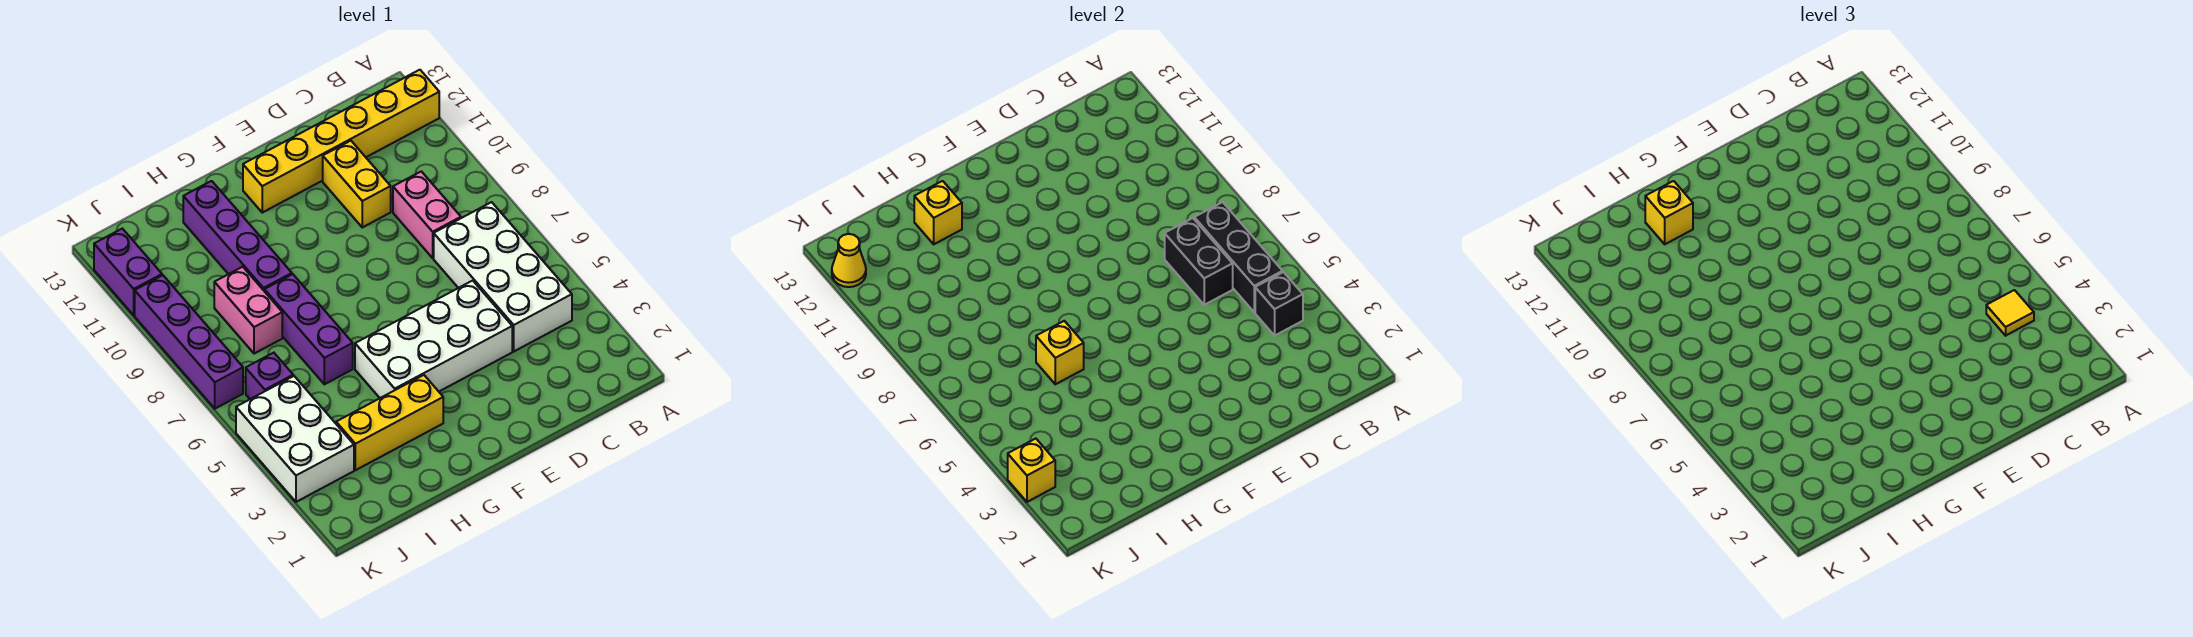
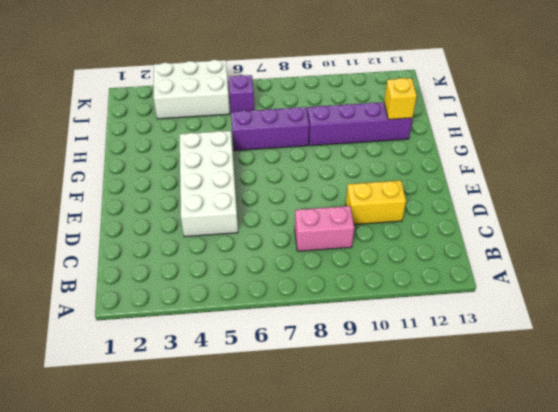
none -> yellow 1x6 brick [243,70,439,213]
none -> white 2x4 brick [434,202,572,351]
none -> yellow 1x3 brick [336,375,443,470]

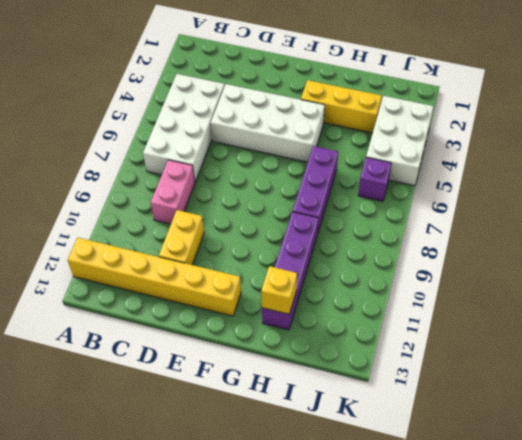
none -> pink 1x2 brick [214,267,282,354]
none -> purple 1x4 brick [135,275,243,409]
none -> purple 1x2 brick [94,229,162,315]

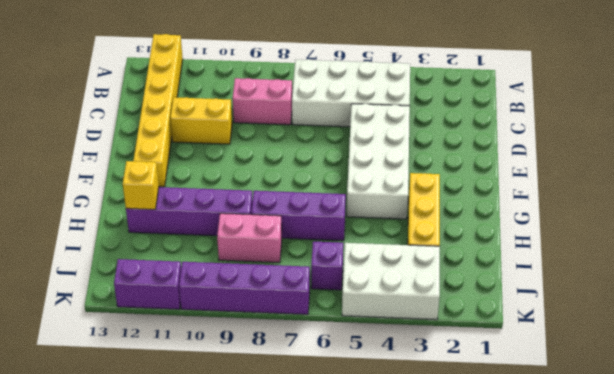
none -> black 1x1 brick [1255,272,1303,336]
none -> black 1x3 brick [1194,202,1283,312]
none -> black 1x2 brick [1165,218,1233,305]

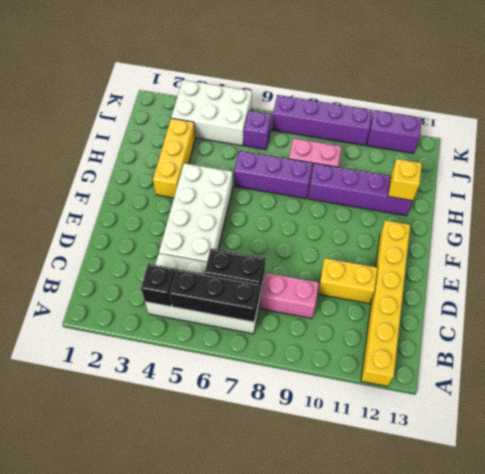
none -> yellow 1x1 brick [1036,321,1084,384]
none -> yellow 1x1 brick [1008,439,1055,502]
none -> yellow 1x1 cone [832,234,866,287]

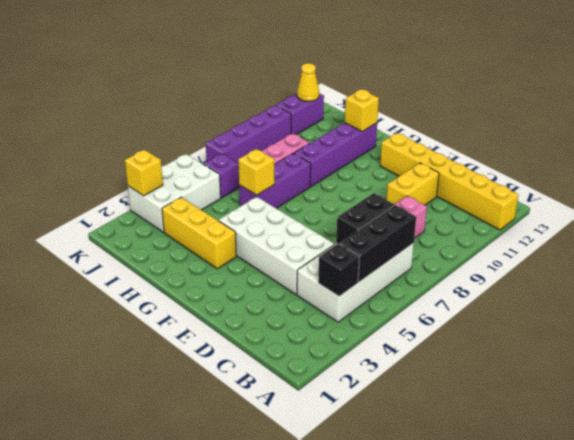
none -> yellow 1x1 tile [1986,290,2034,336]
none -> yellow 1x1 brick [1645,181,1693,244]

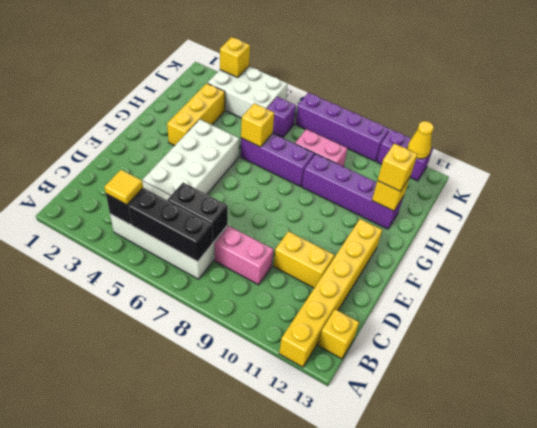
yellow 1x1 brick [318,309,359,359] -> none

